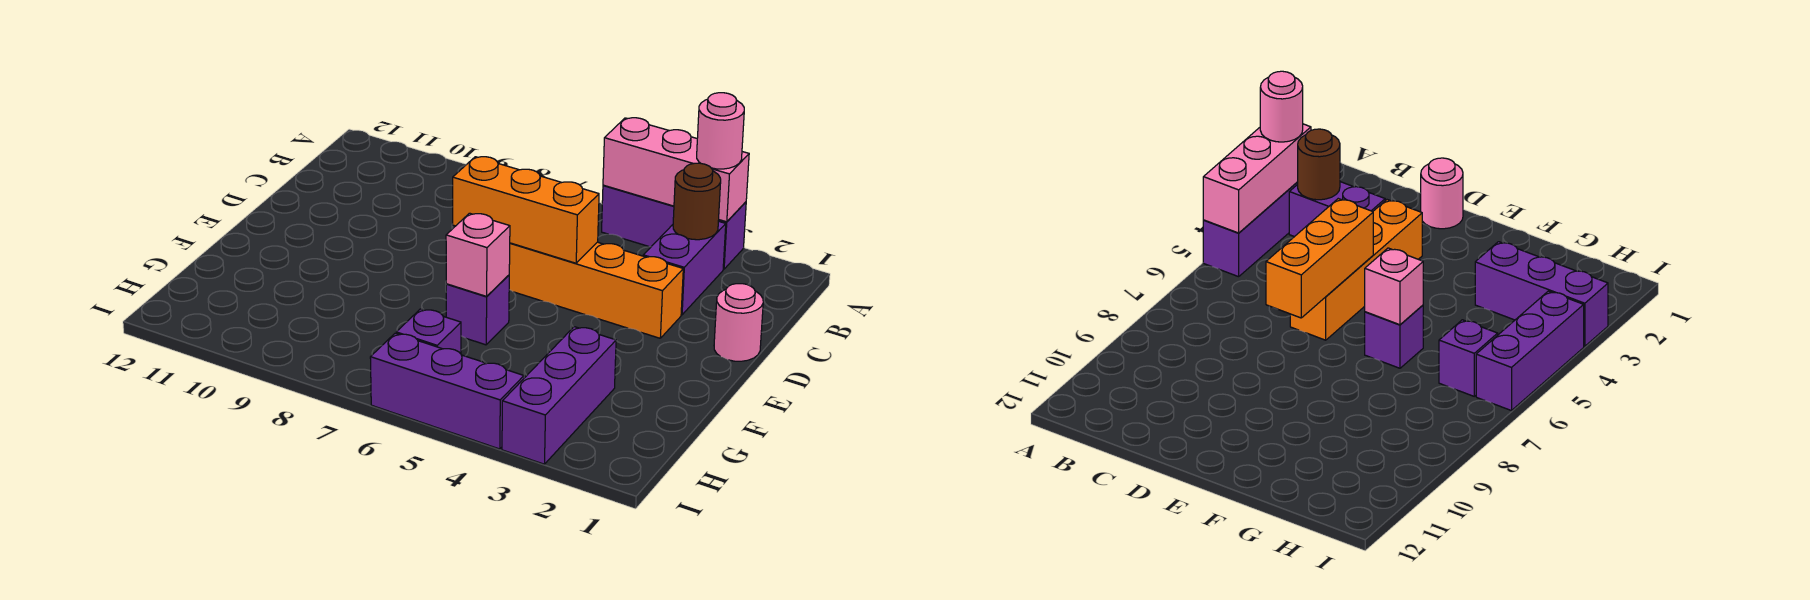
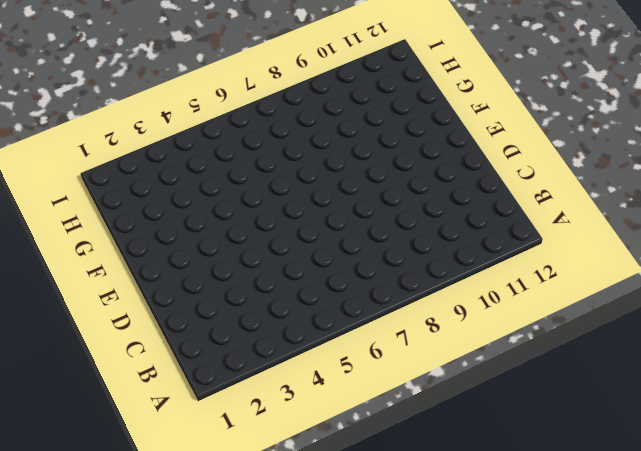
none -> purple 1x3 brick [602,185,746,269]
none -> purple 1x2 brick [643,221,726,315]
none -> pink 1x1 round brick [714,284,763,361]

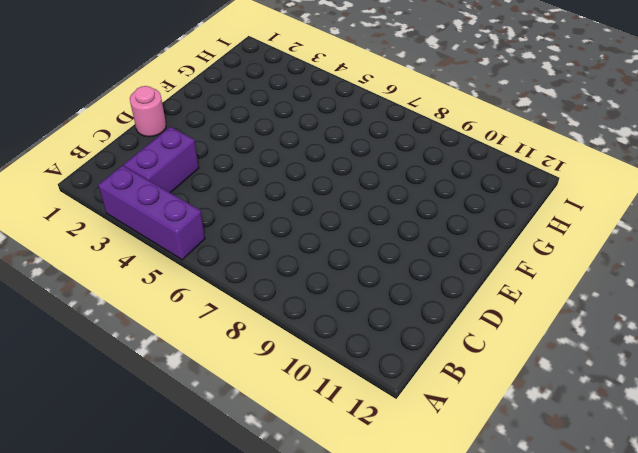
none -> orange 1x4 brick [509,242,683,338]
none -> purple 1x1 brick [446,275,509,345]
none -> purple 1x3 brick [502,327,616,464]

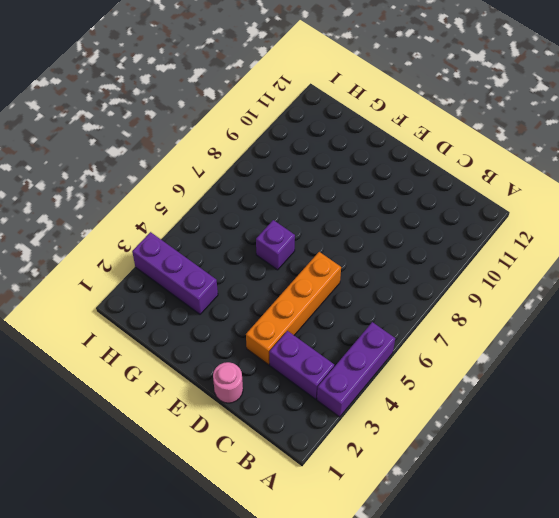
none -> purple 1x1 brick [396,309,461,354]
none -> purple 1x3 brick [370,333,524,449]
none -> pink 1x3 brick [603,118,749,222]

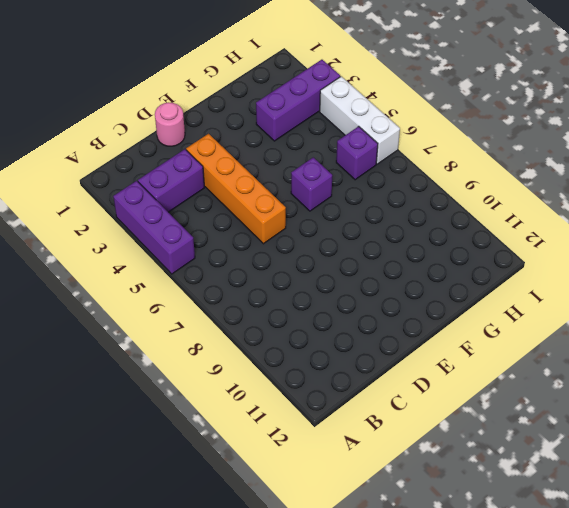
white 1x3 brick [320,76,400,164] -> purple 1x3 brick [370,333,524,449]
none -> pink 1x3 brick [603,118,749,222]
none -> brown 1x1 round brick [673,163,721,240]
none -> orange 1x3 brick [453,157,599,263]

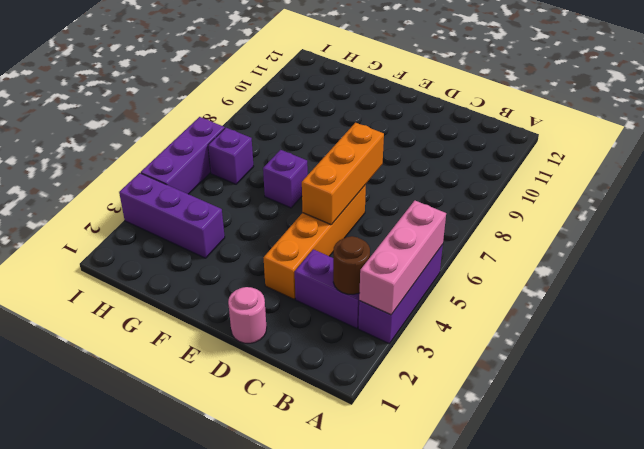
none -> pink 1x1 brick [446,213,510,296]
none -> pink 1x1 round brick [697,93,744,169]

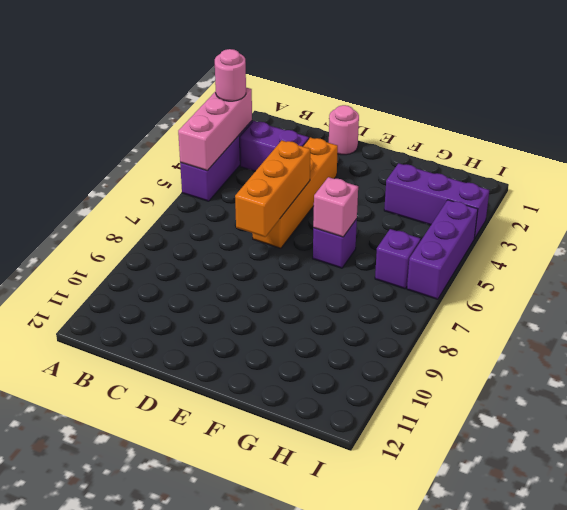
none -> brown 1x1 round brick [673,163,721,240]

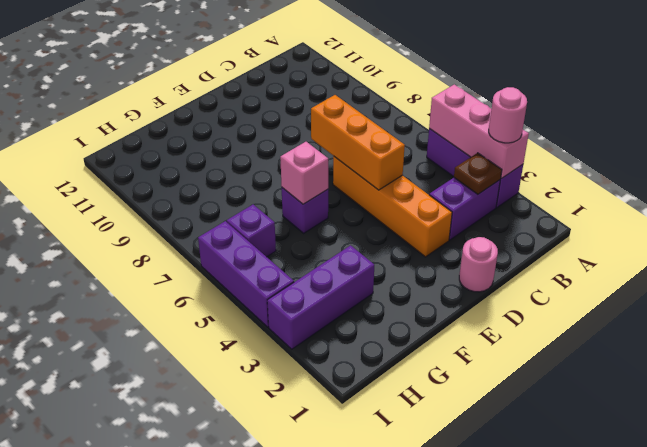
brown 1x1 plate [454,153,502,194] -> brown 1x1 round brick [673,163,721,240]

